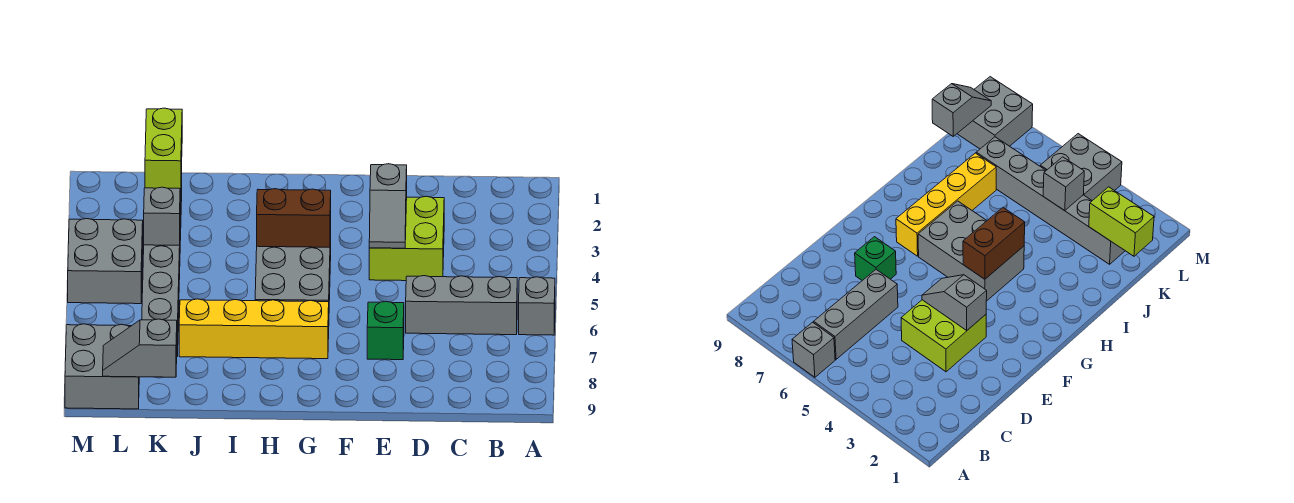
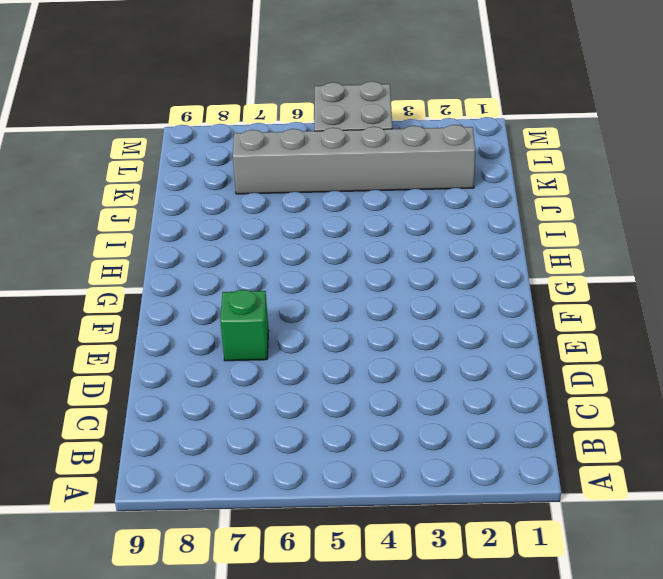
none -> grey 1x1 brick [519,277,555,335]
none -> grey 1x3 brick [406,276,517,335]
none -> lime 2x2 brick [369,196,444,281]

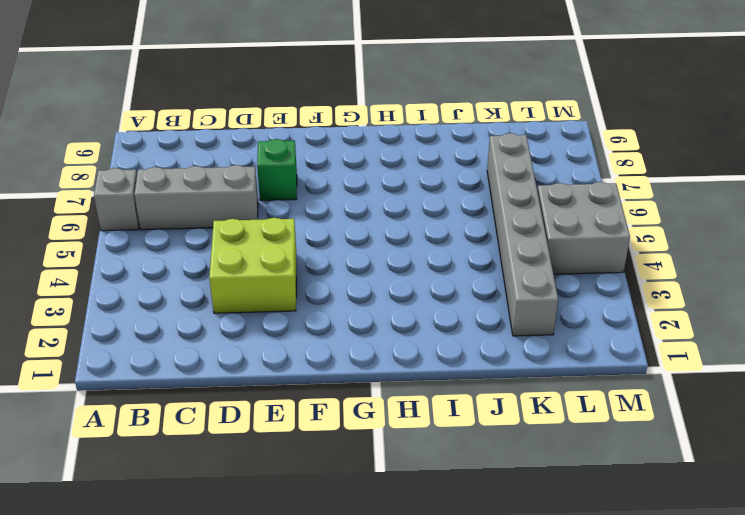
none -> grey 2x3 brick [255,230,331,302]
none -> yellow 1x4 brick [179,299,329,359]
none -> grey 2x2 brick [65,324,139,409]

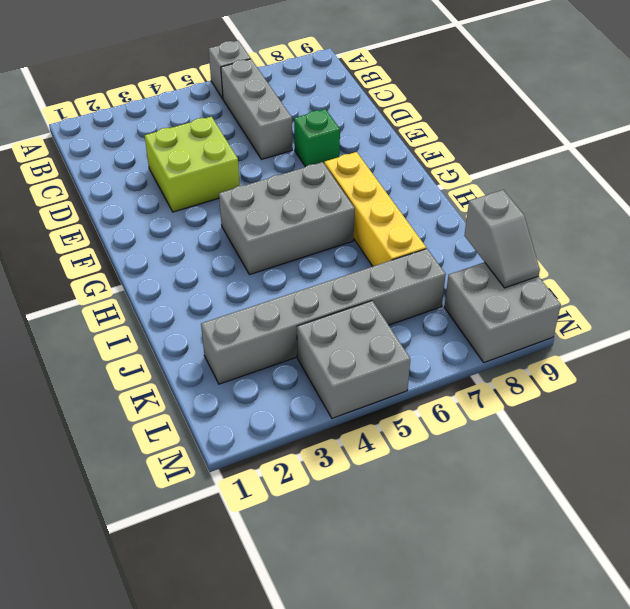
none -> grey 1x2 slope [369,164,407,248]
none -> brown 1x2 brick [257,189,331,247]
none -> lime 1x2 brick [145,108,182,193]

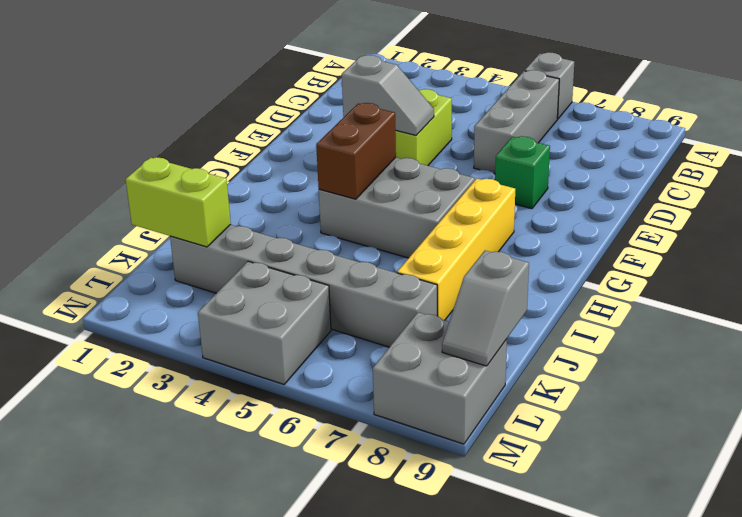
none -> grey 1x1 brick [144,187,180,245]

